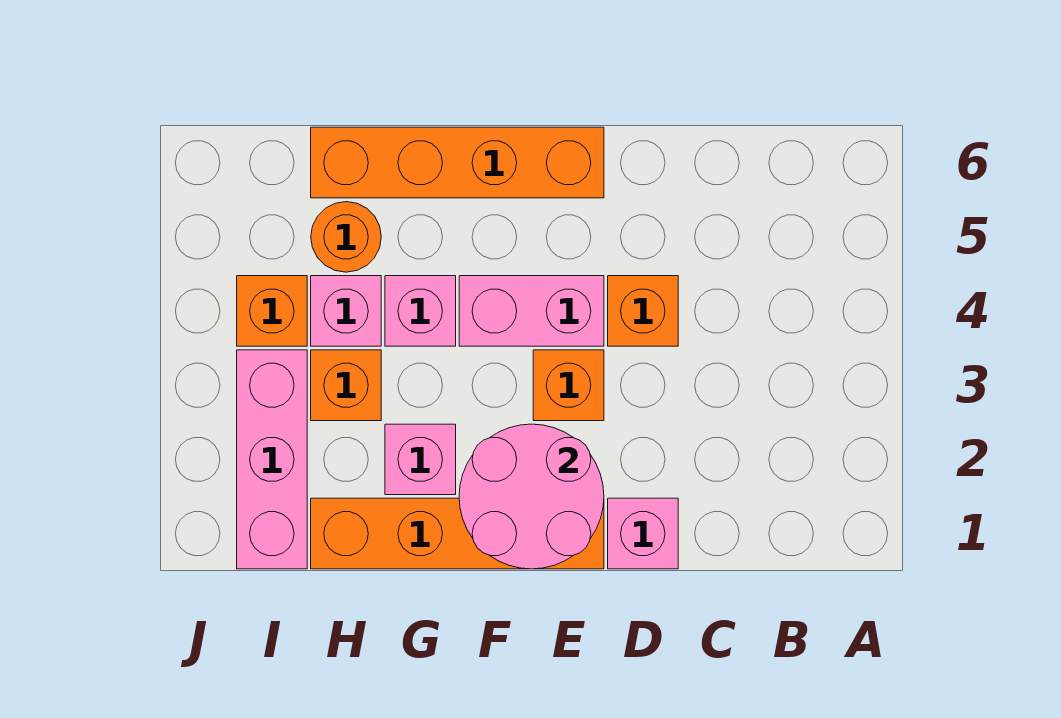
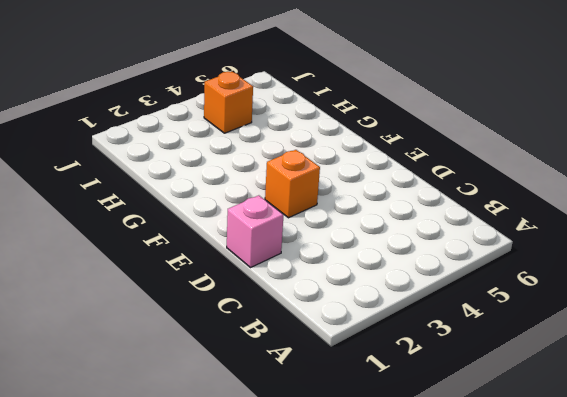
none -> orange 1x1 brick [608,276,678,346]
none -> orange 1x4 brick [311,498,604,569]
none -> pink 1x2 brick [459,276,604,346]

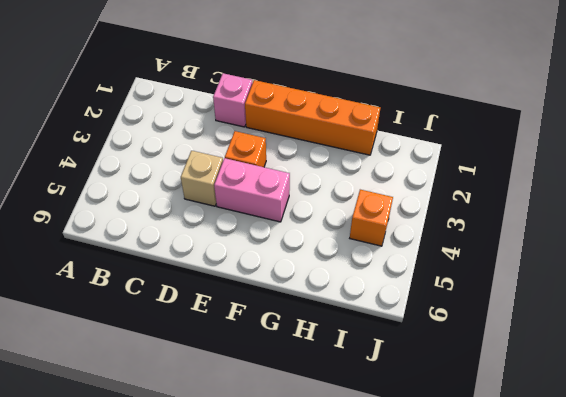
tan 1x1 brick [181,151,223,206] -> orange 1x1 brick [608,276,678,346]
none -> orange 1x4 brick [311,127,604,198]
none -> pink 1x1 brick [385,424,456,495]
none -> pink 1x1 brick [385,276,456,346]

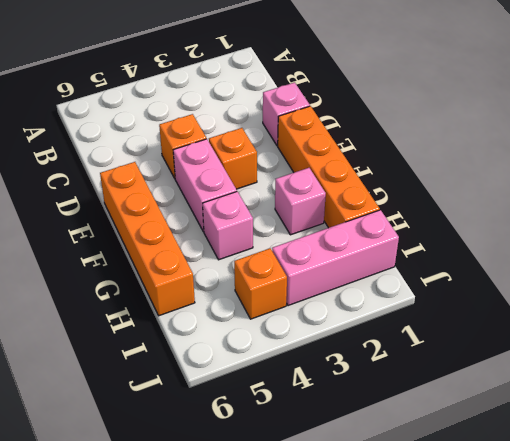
none -> orange 1x1 brick [311,350,381,421]
none -> pink 1x1 brick [311,276,381,346]
none -> orange 1x1 round brick [311,202,381,272]

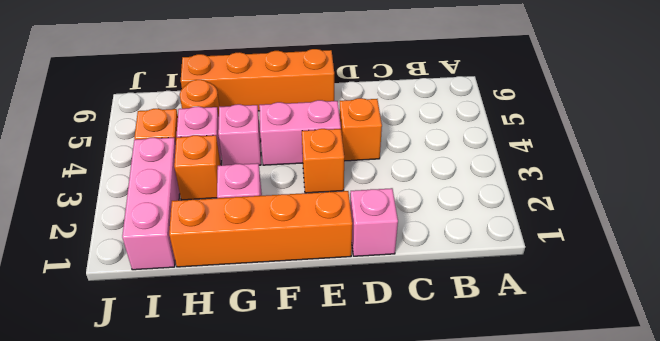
none -> pink 2x2 round brick [459,424,604,569]

